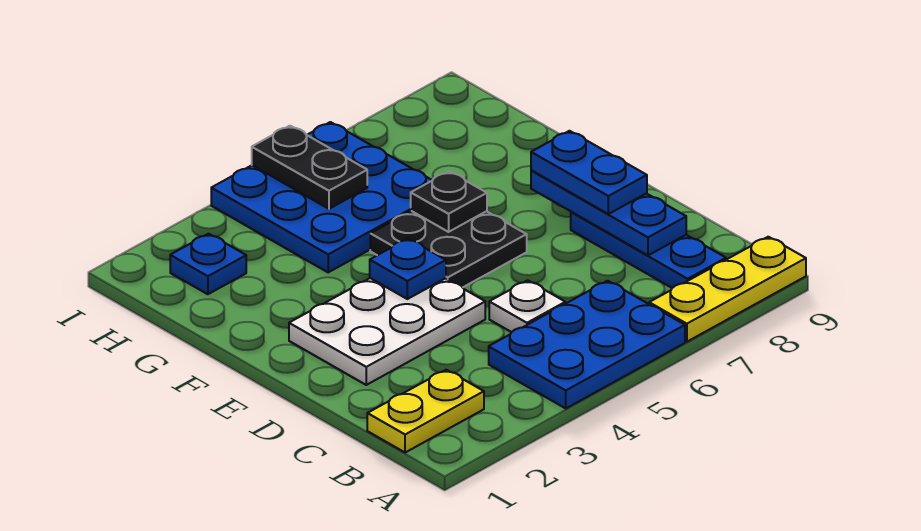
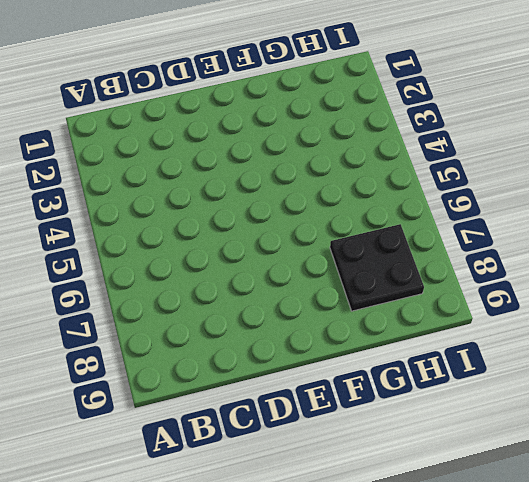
black 2x2 plate [330,224,424,311] -> black 2x2 plate moved to [370,211,527,287]
none -> blue 2x3 plate [489,281,685,408]
none -> yellow 1x3 plate [649,237,806,342]
none -> yellow 1x2 plate [367,370,484,453]

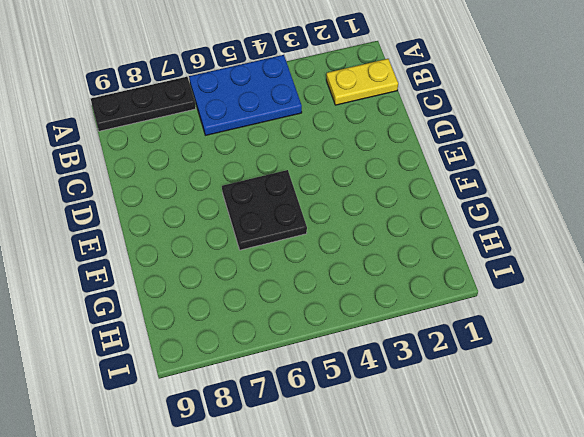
black 1x3 plate [91,77,196,131] -> yellow 1x3 plate [649,237,806,342]
none -> blue 1x3 plate [571,212,726,288]
none -> white 1x1 plate [489,280,565,332]
none -> white 2x3 plate [289,278,485,385]

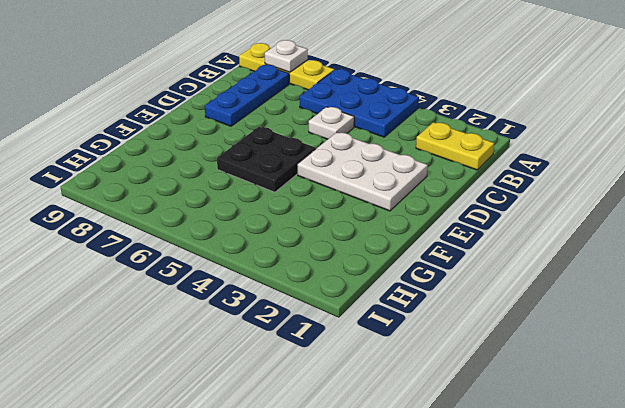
white 1x1 plate [265,40,308,72] -> none
none -> blue 3x3 plate [211,122,432,272]
none -> blue 1x1 plate [170,234,246,294]
none -> blue 1x3 plate [531,170,686,255]

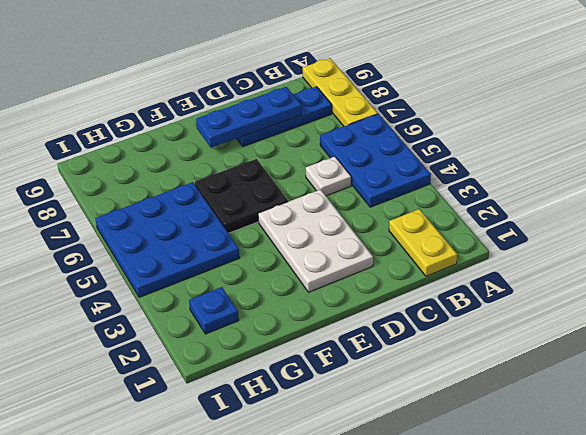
none -> blue 1x1 plate [370,239,446,299]
none -> black 1x1 plate [411,171,487,232]
none -> black 1x2 plate [252,126,367,209]

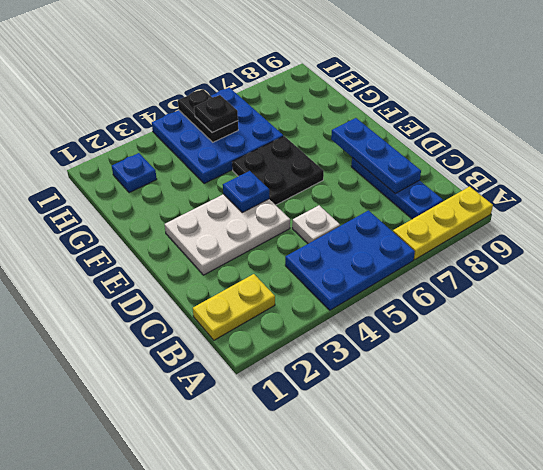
black 1x1 plate [194,95,238,133] -> black 1x1 plate moved to [411,171,487,232]
none -> blue 1x2 plate [531,131,647,214]

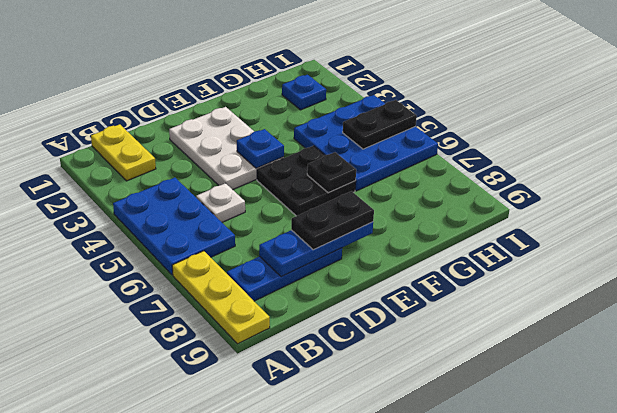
black 1x2 plate [291,191,374,250] -> blue 1x2 plate [531,131,647,214]

